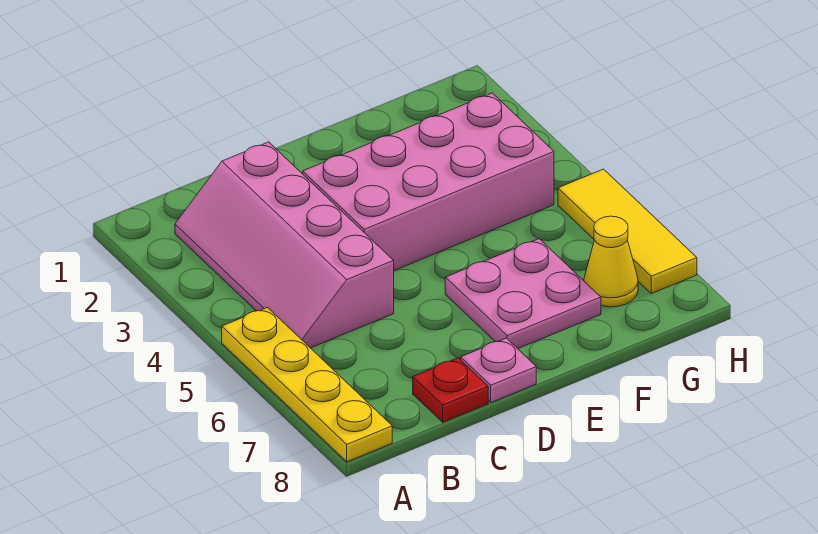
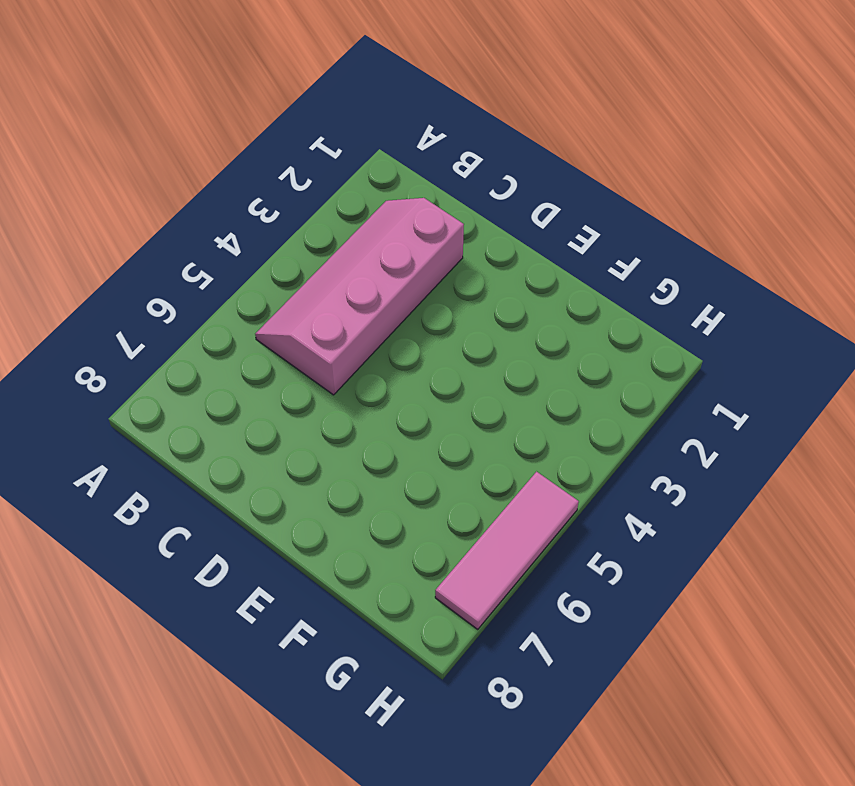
pink 1x3 tile [435,472,579,629] -> yellow 1x3 tile [558,169,697,294]
none -> yellow 1x4 plate [222,307,392,462]
none -> red 1x1 plate [413,358,488,422]

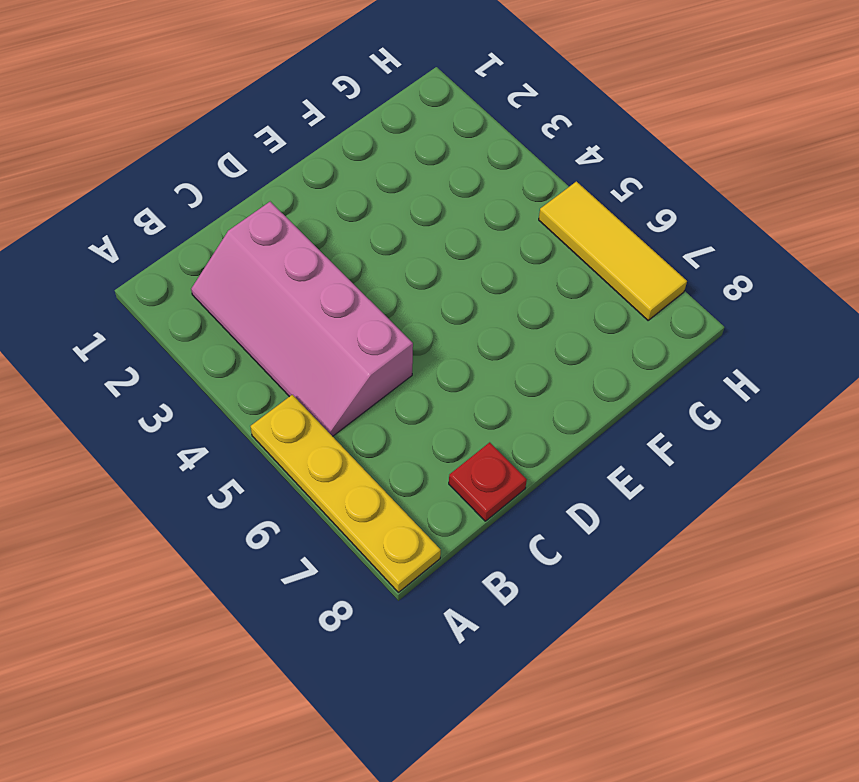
none -> pink 2x4 brick [303,93,554,270]
none -> pink 1x1 plate [461,338,536,403]

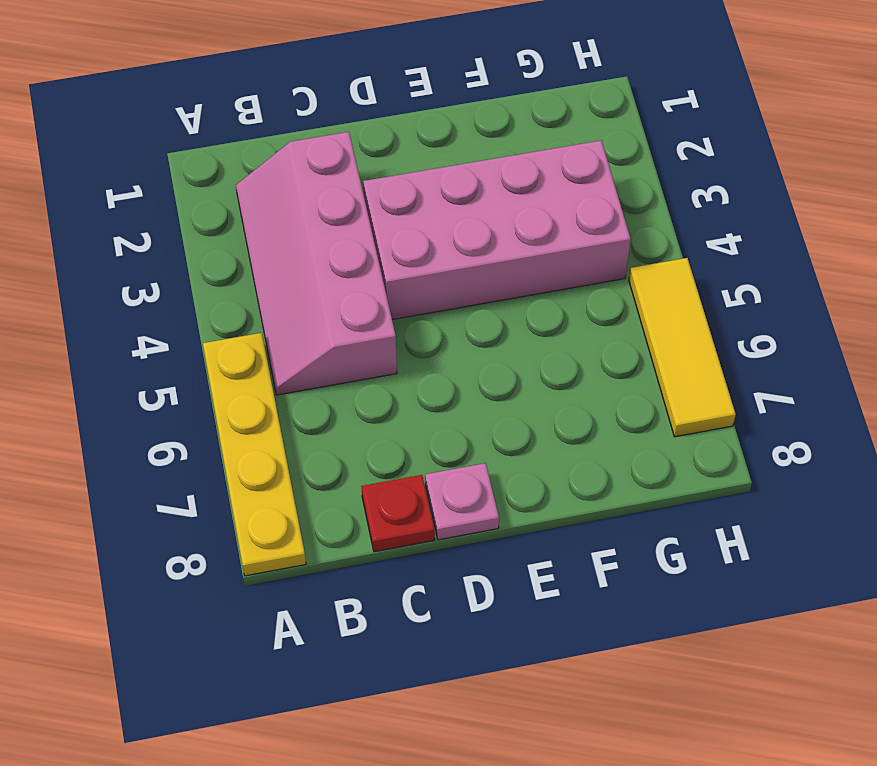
none -> pink 2x2 plate [445,239,601,349]
none -> yellow 1x1 cone [584,216,638,307]

